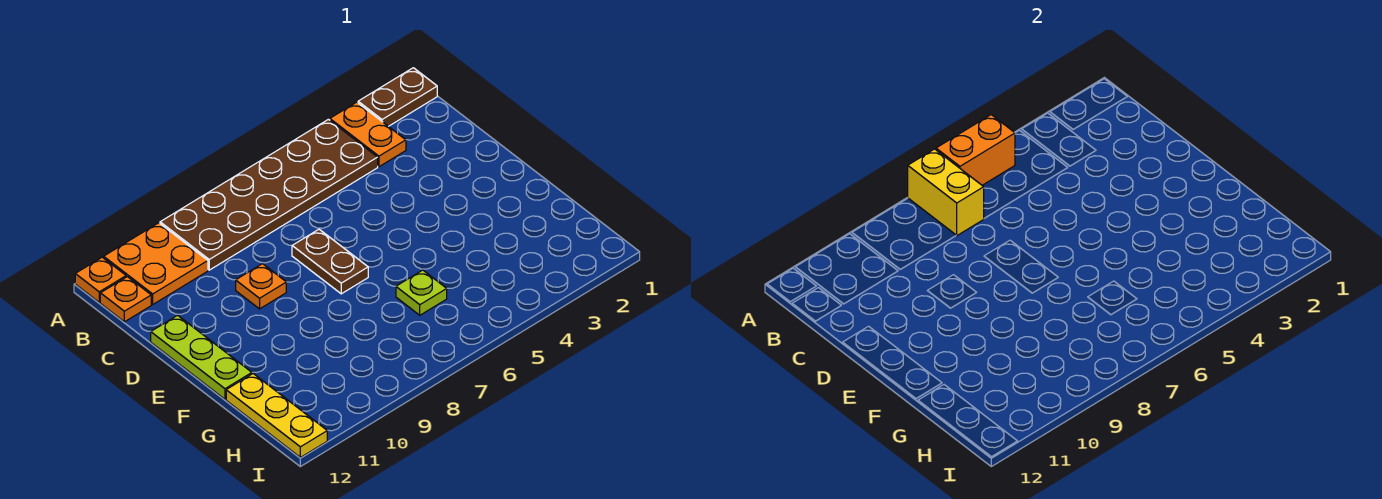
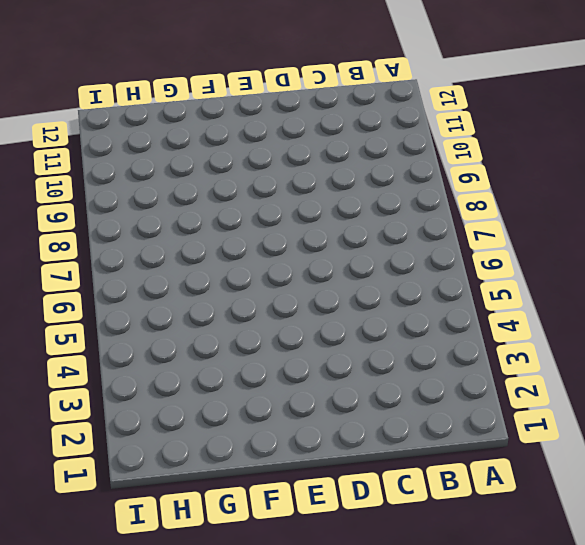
none -> brown 1x2 plate [358,68,437,126]
none -> orange 1x2 plate [330,102,406,167]
none -> brown 2x6 plate [160,119,378,270]

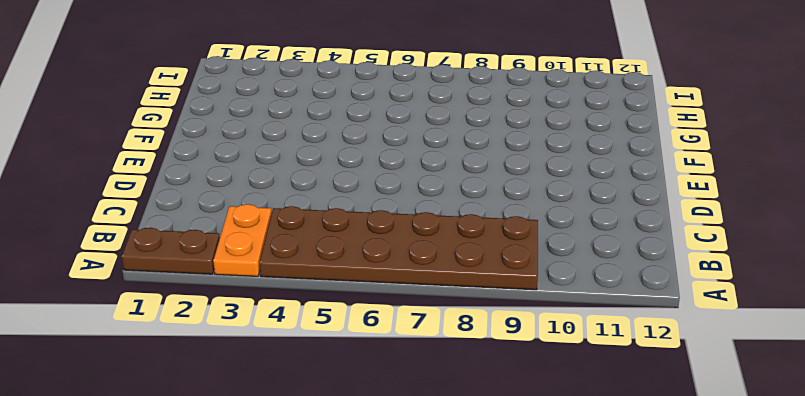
none -> orange 2x2 plate [104,223,208,304]
none -> orange 1x1 plate [75,257,126,302]
none -> orange 1x1 plate [100,277,151,322]

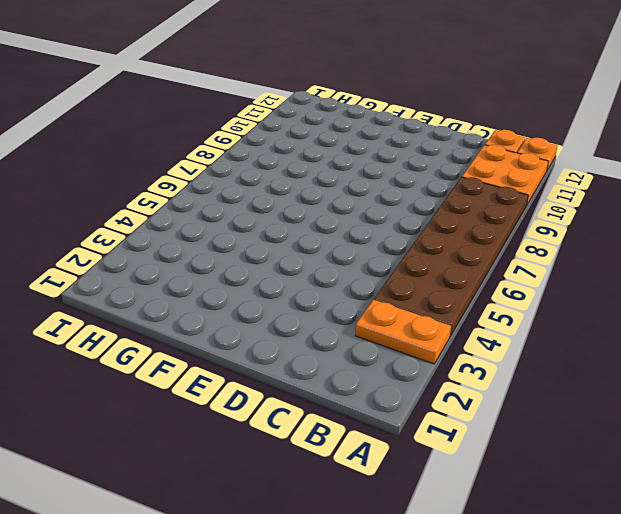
none -> brown 1x2 plate [358,68,437,126]
none -> brown 1x2 plate [292,229,368,294]
none -> orange 1x1 plate [236,264,286,309]

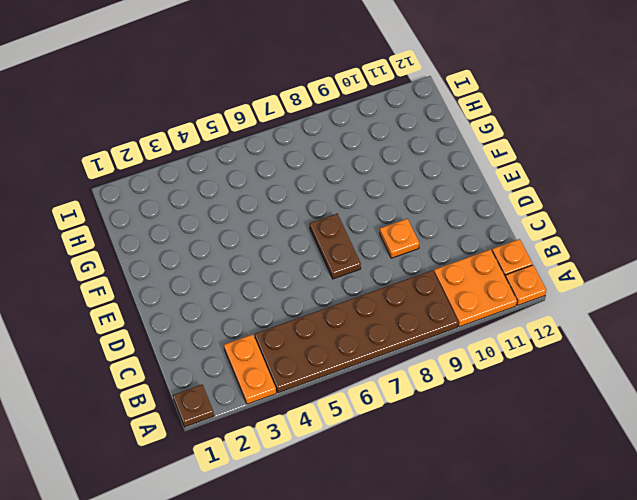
brown 1x1 plate [173,384,214,427] -> brown 1x2 plate [358,68,437,126]
none -> lime 1x3 plate [151,315,252,399]
none -> lime 1x1 plate [396,270,447,315]
none -> yellow 1x3 plate [226,374,327,457]

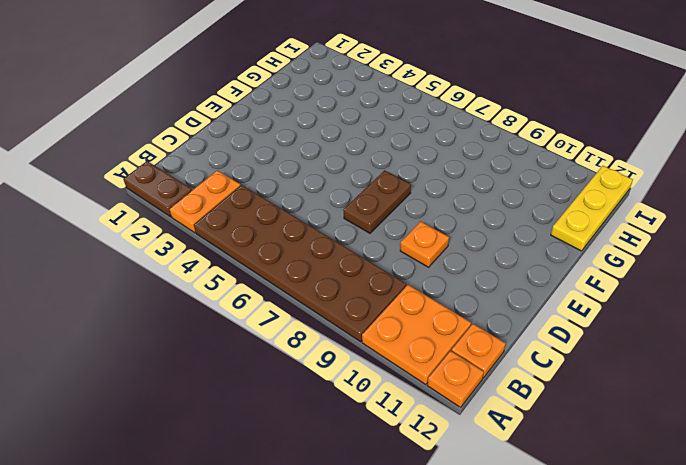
none -> lime 1x3 plate [151,315,252,399]
none -> lime 1x1 plate [396,270,447,315]
none -> orange 1x2 brick [936,115,1015,185]

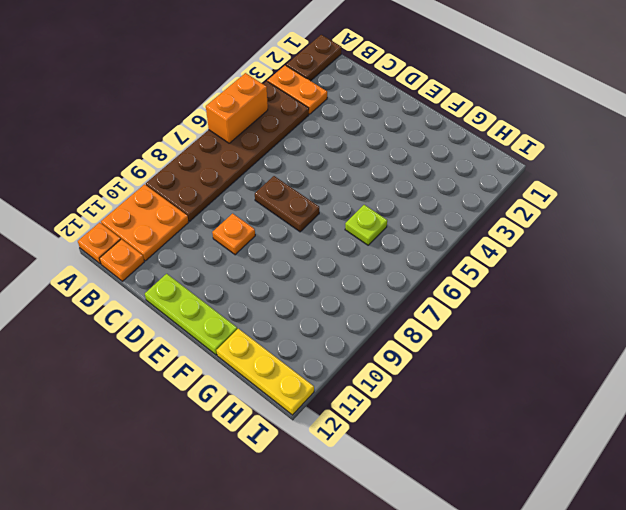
none -> yellow 1x2 brick [908,149,984,236]

